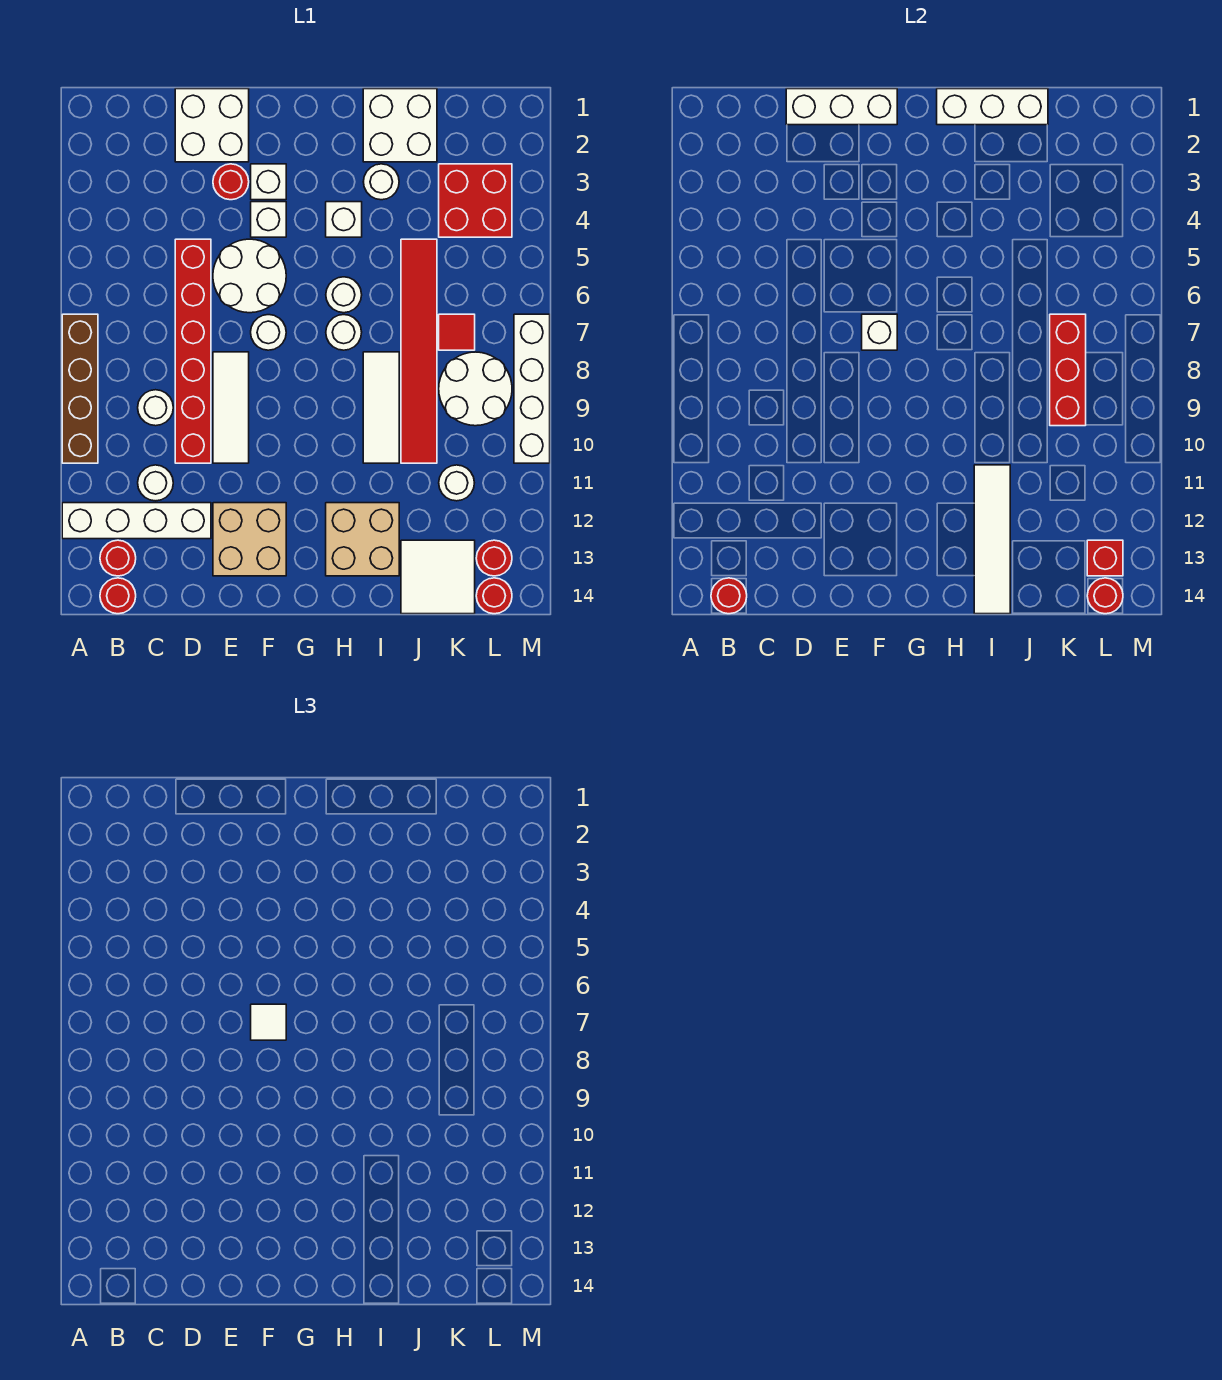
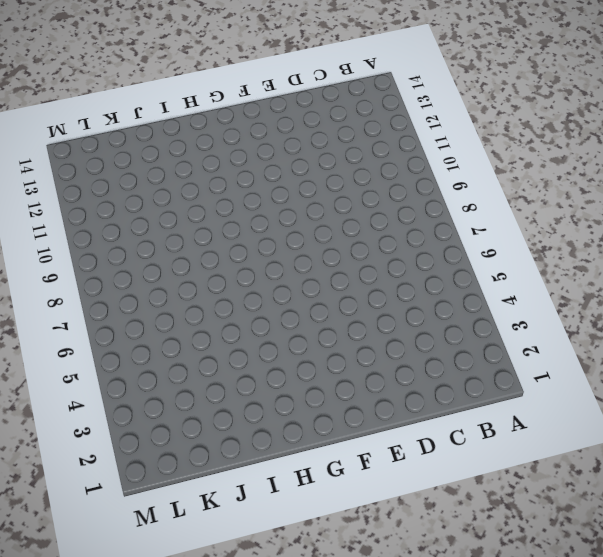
none -> brown 1x4 brick [62,314,98,463]
none -> white 1x4 brick [62,503,211,539]
none -> red 1x1 round brick [100,540,136,576]
none -> red 1x1 round brick [100,578,136,614]

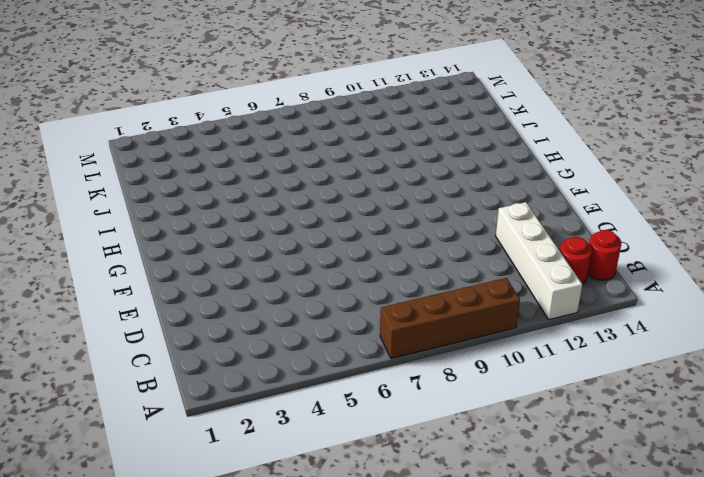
none -> white 1x1 round brick [138,390,173,426]
none -> white 1x1 round brick [138,465,173,501]
none -> white 2x2 brick [175,89,249,162]
none -> red 1x6 brick [175,239,211,463]

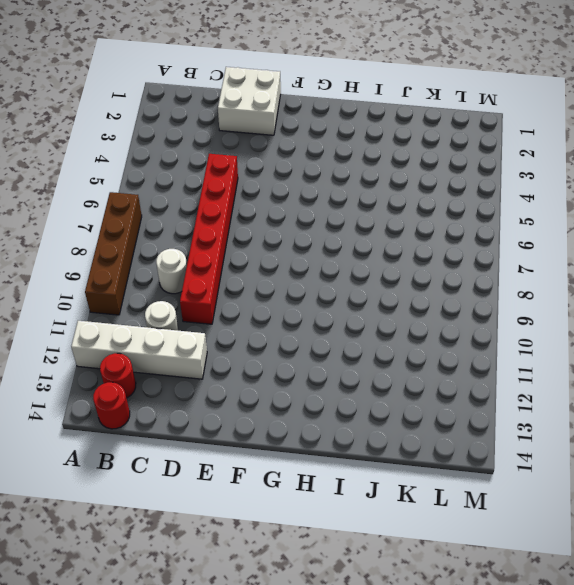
none -> red 1x1 round brick [213,164,249,200]
none -> white 2x2 round brick [213,239,286,313]
none -> white 1x3 tile [213,352,249,463]
none -> tan 2x2 brick [213,503,286,576]

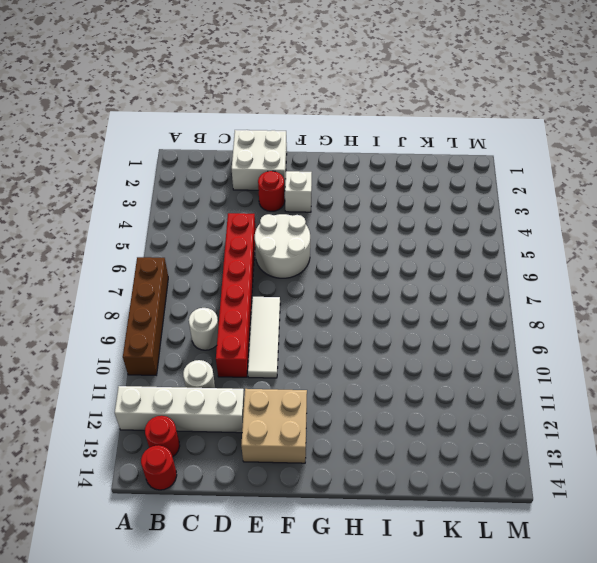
none -> white 1x1 brick [251,202,286,237]
none -> white 1x1 round brick [251,315,286,350]
none -> white 1x1 brick [326,202,362,237]
none -> white 1x1 round brick [326,277,362,313]

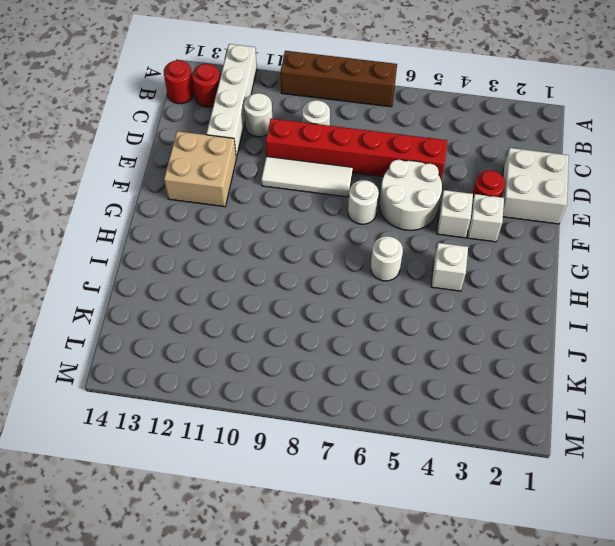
none -> white 1x1 round brick [326,315,362,350]
none -> tan 2x2 brick [326,503,399,576]
none -> white 2x2 brick [363,89,437,162]
none -> white 1x1 round brick [363,164,399,200]

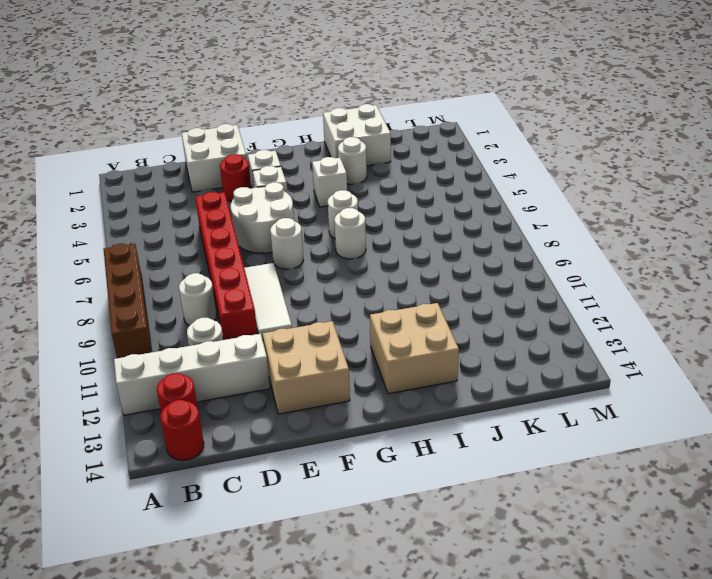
none -> white 1x3 tile [363,352,399,463]
none -> red 1x6 tile [401,239,437,463]
none -> white 2x2 tile [401,540,475,614]
none -> red 2x2 brick [439,164,512,237]

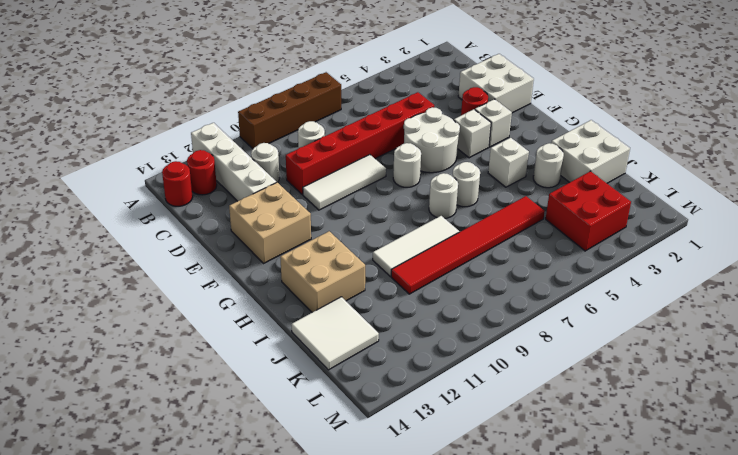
none -> red 1x1 tile [439,314,475,350]
none -> white 2x2 round brick [439,352,512,426]
none -> white 1x1 round brick [439,465,474,501]
none -> red 1x1 round brick [476,540,512,576]

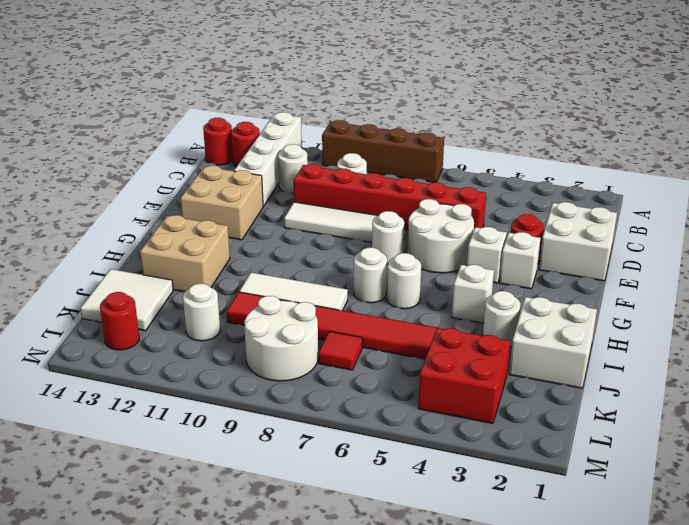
none -> red 1x1 round brick [476,578,512,614]
none -> white 1x4 brick [514,314,550,463]
none -> red 1x1 round brick [711,578,747,614]
none -> white 1x3 brick [786,89,897,125]

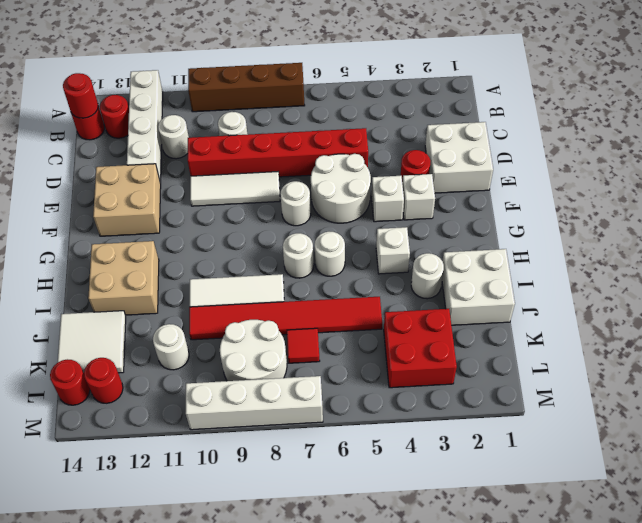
none -> white 1x3 brick [786,89,897,125]
none -> white 1x1 brick [862,314,897,350]
none -> white 1x3 brick [937,89,1048,125]
none -> white 1x4 tile [974,465,1010,614]

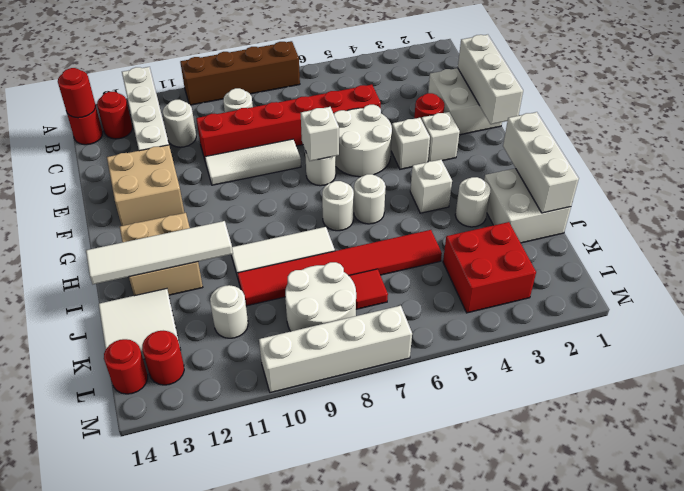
none -> red 1x3 brick [1050,314,1086,426]
none -> red 1x1 brick [1087,540,1123,576]
none -> red 1x1 round brick [1087,578,1123,614]
none -> white 1x1 tile [251,1004,286,1040]

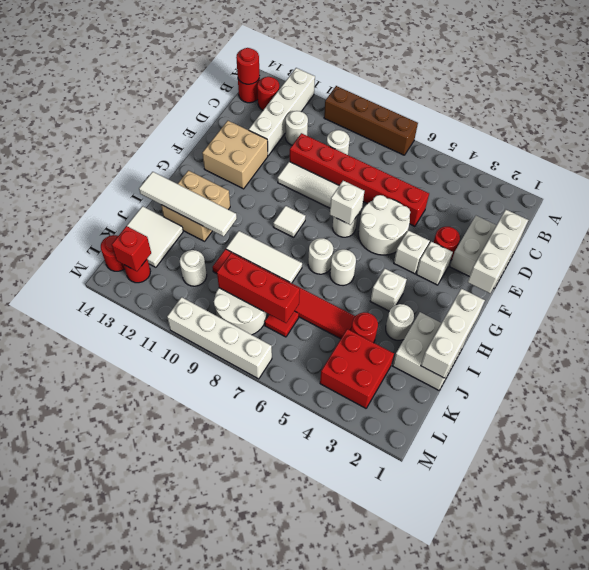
white 1x1 tile [273,206,306,237] -> white 1x1 tile moved to [251,1004,286,1040]
red 1x1 round brick [351,312,378,343] -> red 1x1 round brick moved to [1087,578,1123,614]

